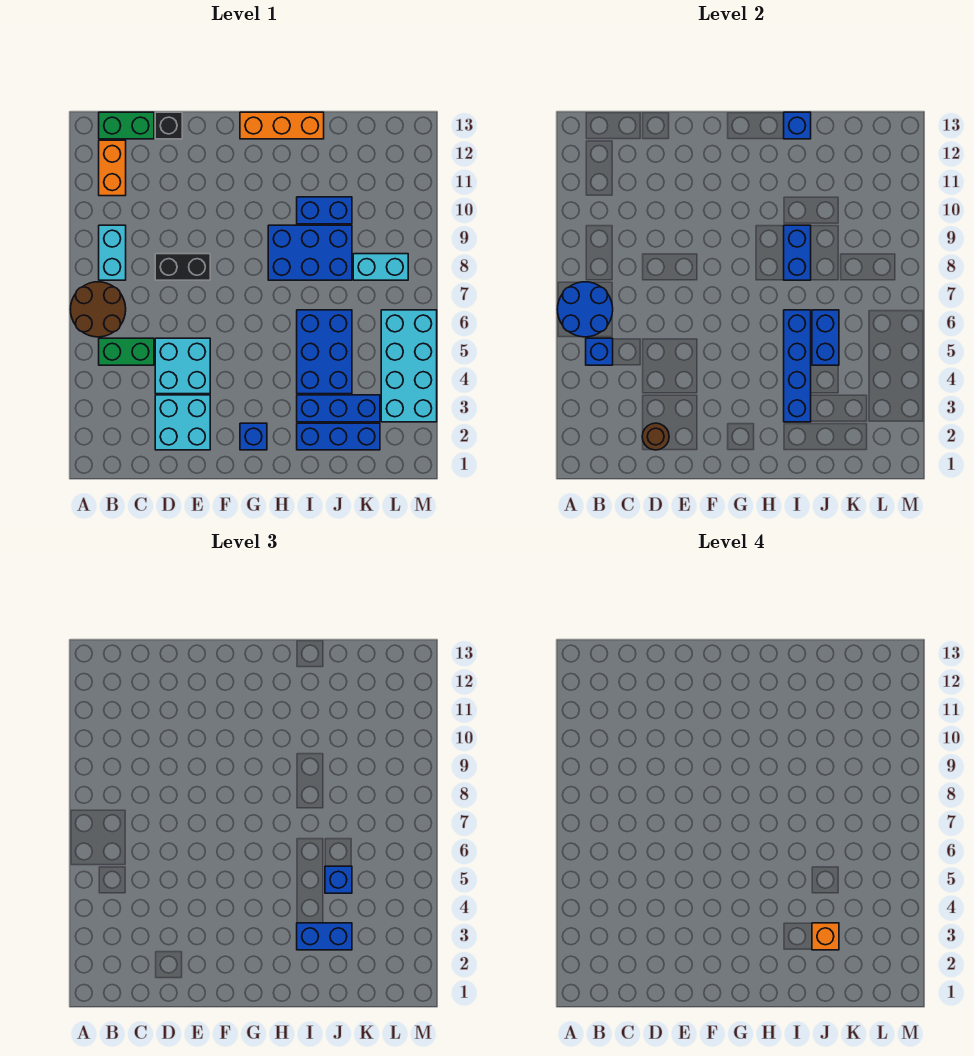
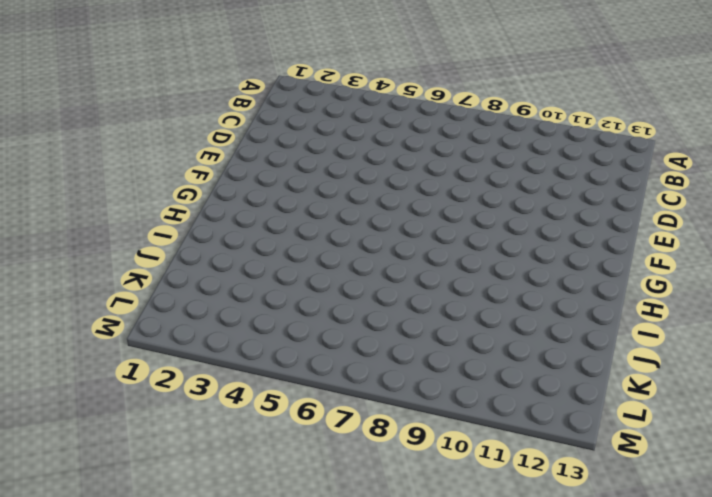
none -> brown 2x2 round brick [70,282,126,337]
none -> green 1x2 brick [99,338,154,365]
none -> cyan 1x2 brick [99,225,126,280]

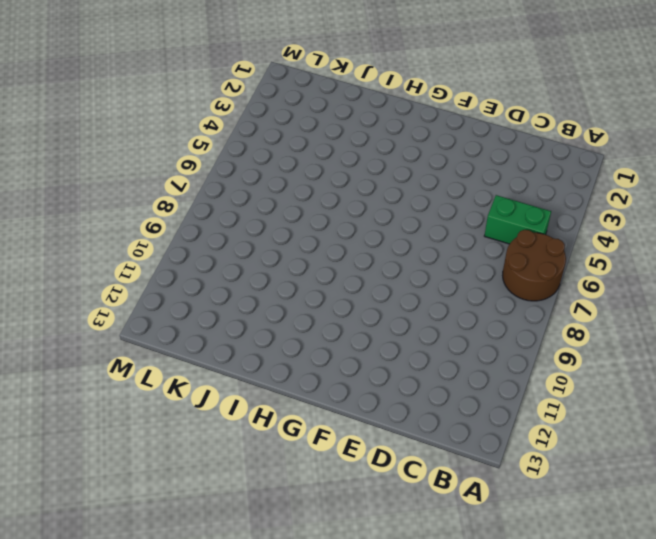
none -> cyan 1x2 brick [99,225,126,280]
none -> orange 1x2 brick [99,140,126,196]
none -> green 1x2 brick [99,112,154,139]

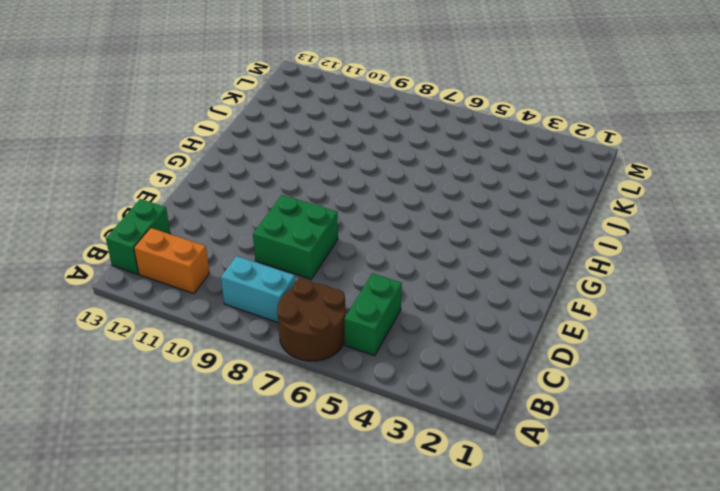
green 2x2 brick [253,195,338,279] -> black 1x2 brick [155,254,210,280]
none -> cyan 2x2 brick [155,395,210,450]
none -> cyan 2x2 brick [155,338,210,394]
none -> black 1x1 brick [155,112,182,139]

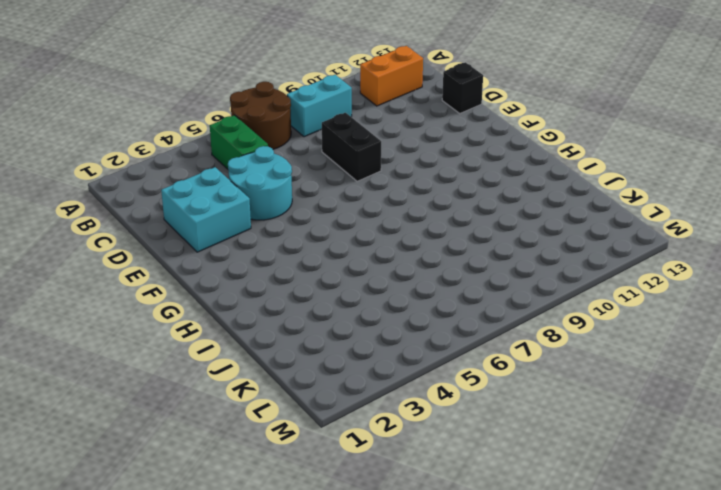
cyan 2x2 round brick [228,146,292,220] -> cyan 2x2 brick [155,338,210,394]
none -> green 1x2 brick [99,112,154,139]
none -> blue 1x1 brick [240,423,267,450]
none -> orange 1x3 brick [240,112,324,139]

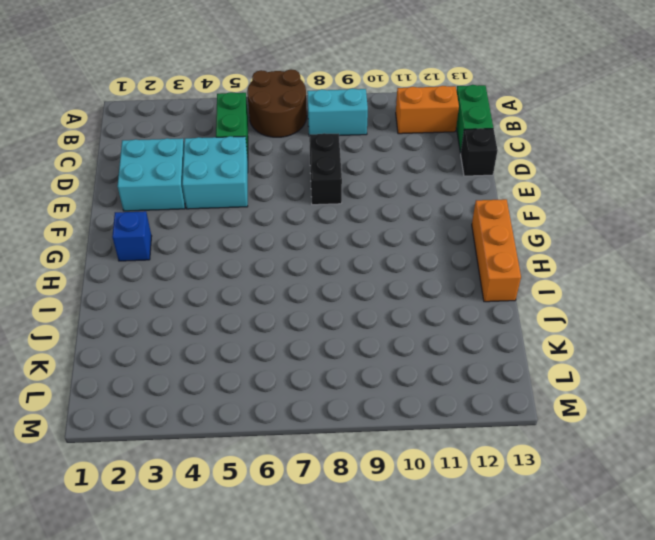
none -> blue 2x3 brick [268,225,352,280]
none -> blue 1x3 brick [297,423,380,450]
none -> blue 1x3 brick [297,395,380,422]

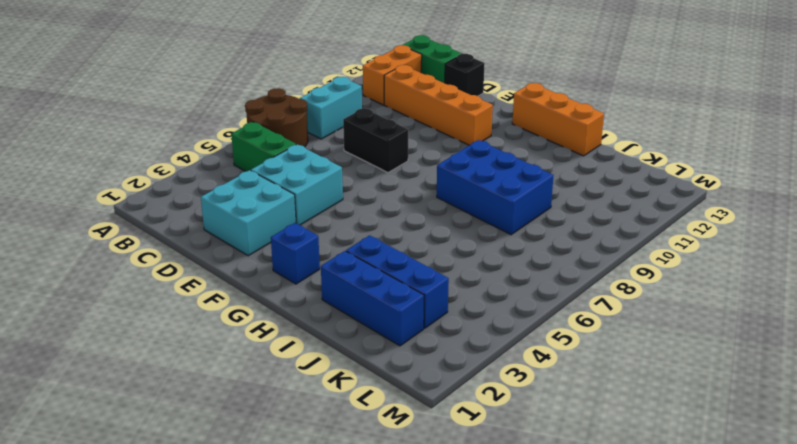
orange 1x4 brick [384,65,493,145] -> none
none -> blue 2x3 brick [297,310,352,394]
none -> blue 1x2 brick [297,197,352,224]
none -> cyan 1x2 brick [353,254,408,280]

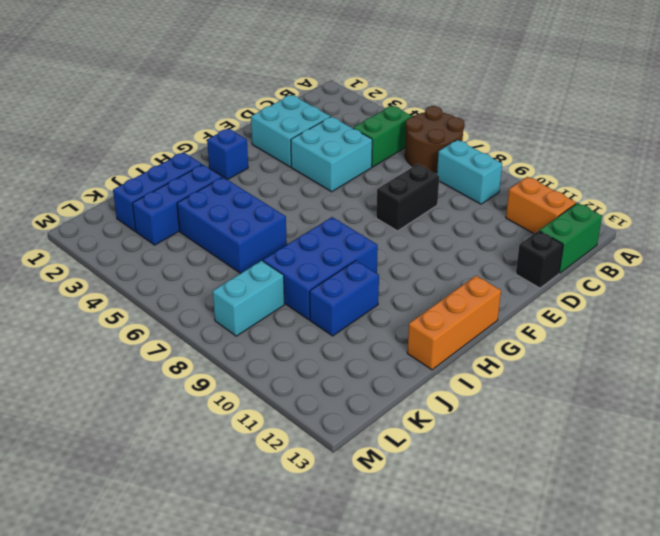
none -> cyan 2x4 brick [381,310,437,422]
none -> blue 2x2 round brick [557,282,613,337]
none -> blue 1x1 brick [586,338,613,365]

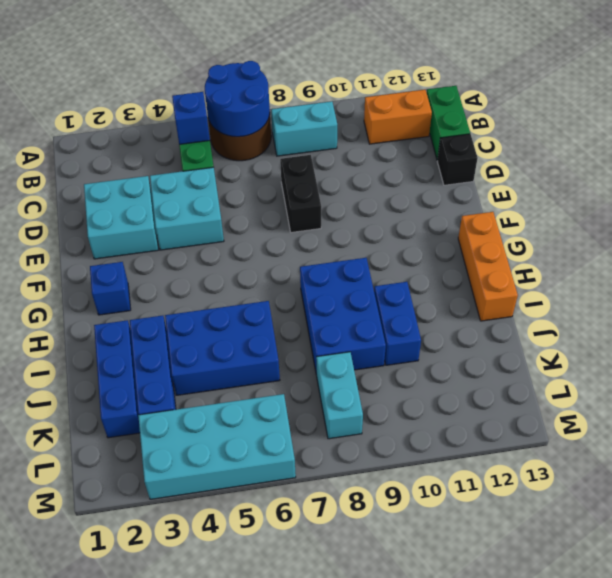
none -> brown 1x1 round brick [642,423,669,450]
none -> blue 1x4 brick [784,310,811,422]
none -> blue 1x2 brick [784,225,811,280]

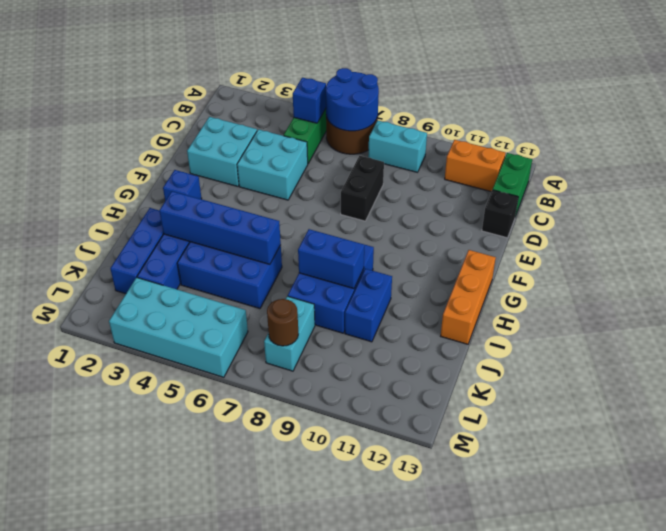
brown 1x1 round brick [267,299,298,346] -> brown 1x1 round brick moved to [642,423,669,450]
none -> blue 1x1 brick [784,112,811,139]
none -> blue 1x2 brick [812,310,839,365]
none -> blue 1x2 brick [297,923,352,950]

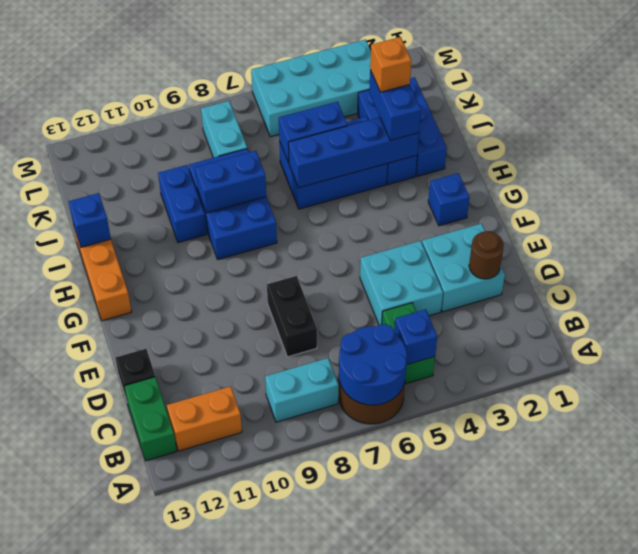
none -> blue 1x1 brick [325,866,352,893]

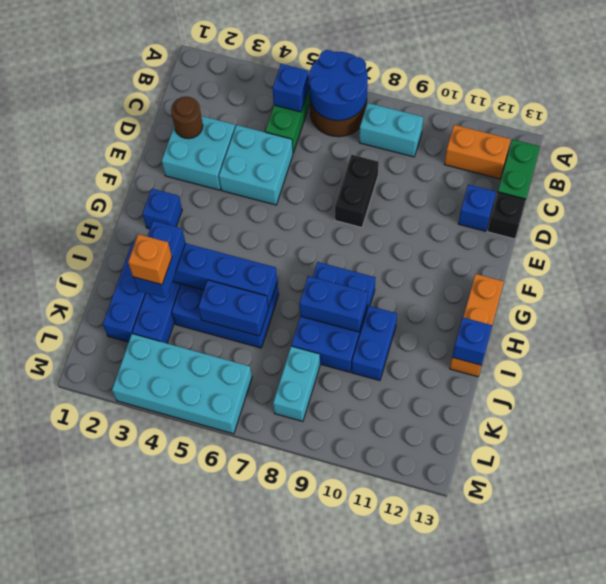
blue 1x1 brick [458,185,496,231] -> blue 1x1 brick moved to [325,866,352,893]

